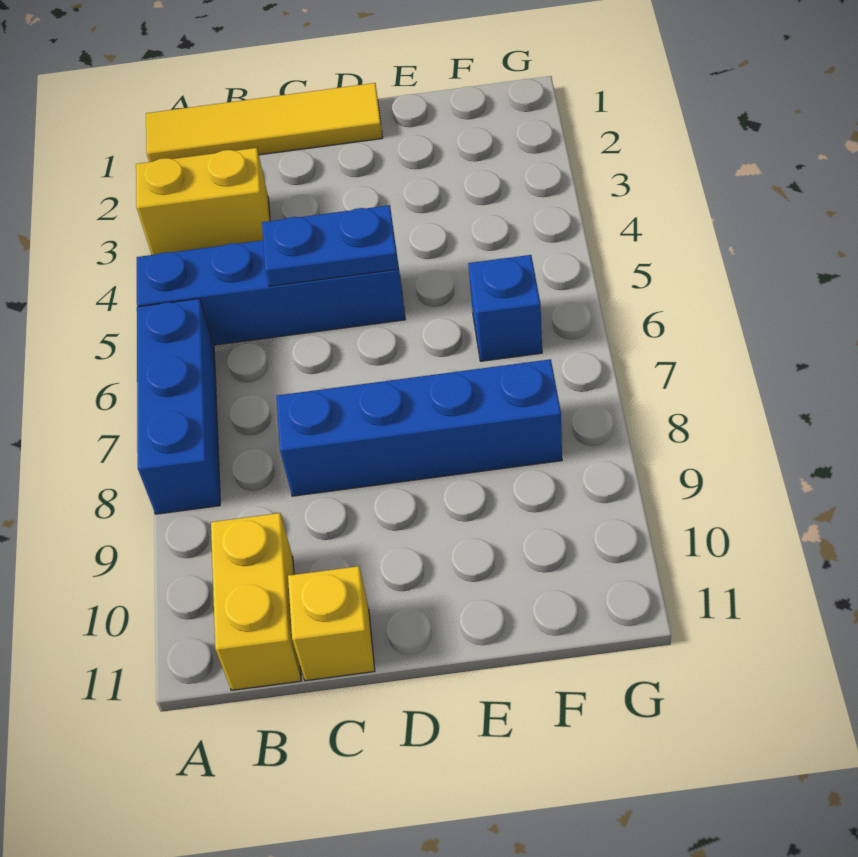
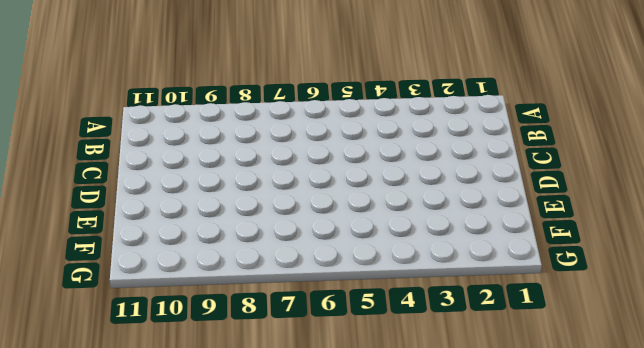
none -> yellow 1x4 tile [146,83,383,162]
none -> yellow 1x2 brick [136,148,270,255]

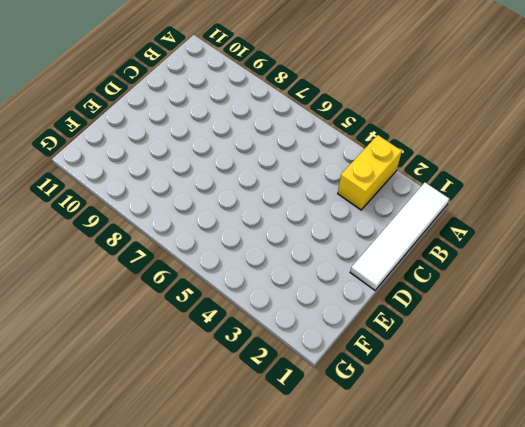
white 1x4 tile [350,183,449,290] -> yellow 1x4 tile [146,83,383,162]
none -> blue 1x4 brick [137,237,405,345]
none -> blue 1x3 brick [137,299,220,514]

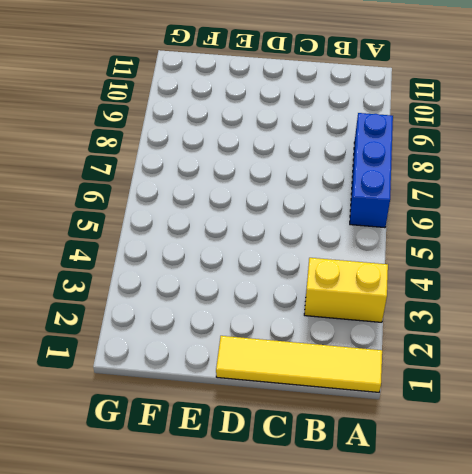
none -> blue 1x4 brick [137,237,405,345]
none -> yellow 1x2 brick [211,513,301,690]

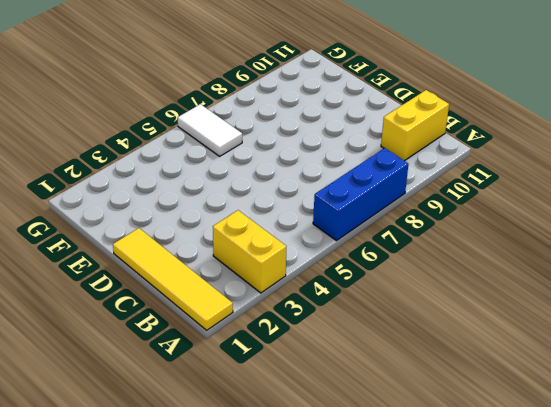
white 1x2 tile [178,104,242,156] -> blue 1x1 brick [468,255,542,361]
none -> blue 1x4 brick [137,237,405,345]
none -> blue 1x4 brick [276,359,562,496]

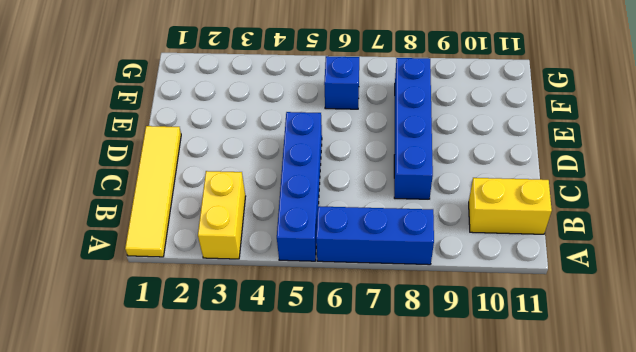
none -> yellow 1x1 brick [288,566,375,681]
none -> blue 1x2 plate [262,205,398,286]

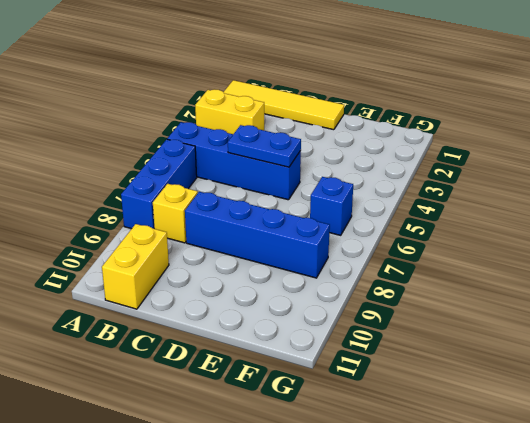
yellow 1x1 brick [153,184,198,243] -> yellow 1x1 brick moved to [288,566,375,681]

